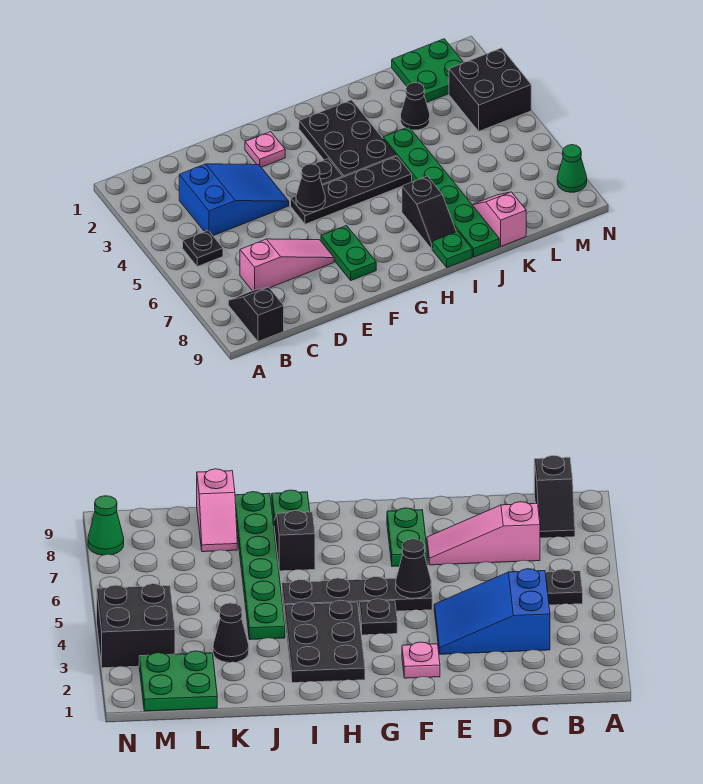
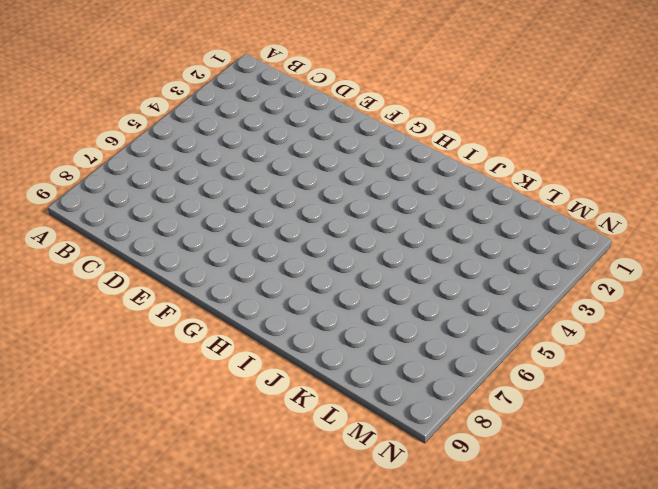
none -> black 1x1 plate [183,230,223,266]
none -> black 1x2 slope [228,287,284,342]
none -> blue 2x3 slope [179,164,289,236]

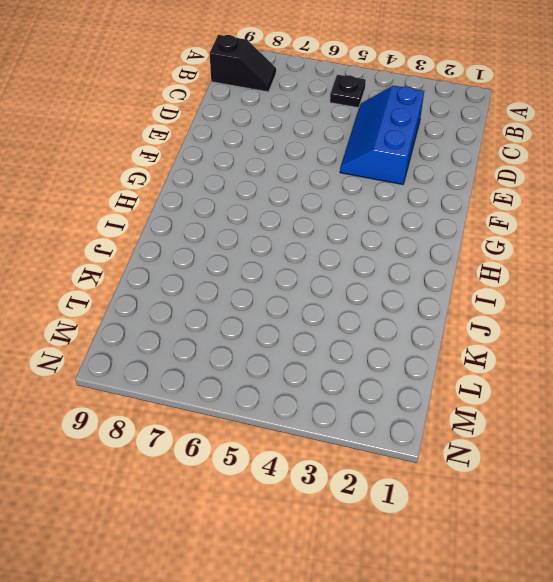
blue 2x3 slope [340,86,424,184] -> blue 2x3 slope turned to [179,164,289,236]
none -> pink 1x3 slope [240,239,334,291]
none -> pink 1x1 plate [245,132,285,167]
none -> black 1x4 plate [291,156,412,224]

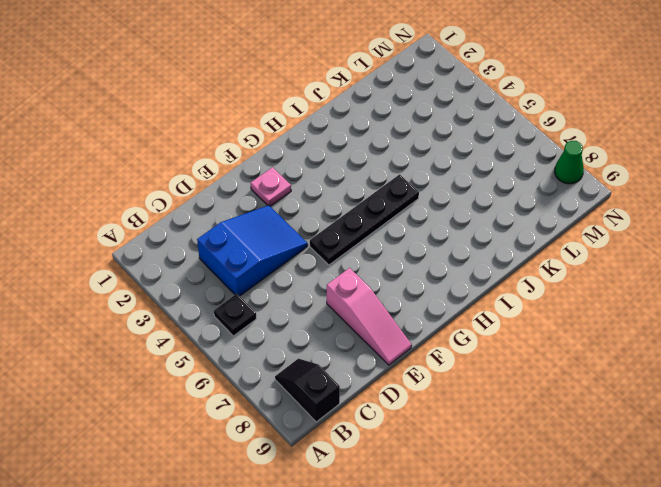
pink 1x3 slope [327,268,412,365] -> pink 1x3 slope turned to [240,239,334,291]
none -> green 1x2 plate [321,226,376,280]
none -> black 1x1 plate [314,159,343,185]
none -> black 2x3 plate [299,100,396,177]

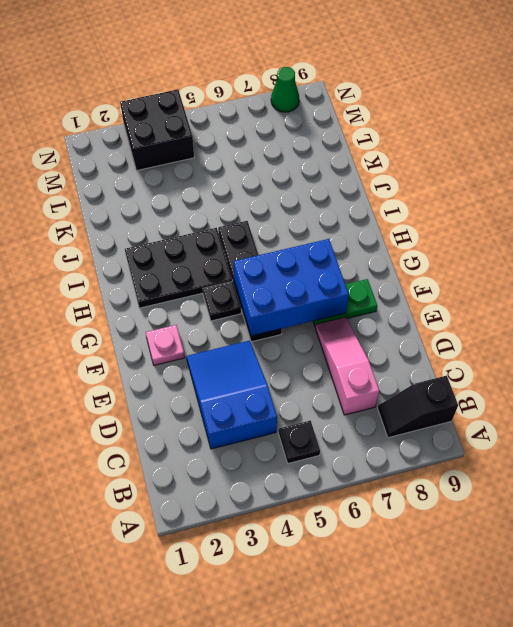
blue 2x3 brick [234,239,349,336] -> black 1x1 cone [296,164,325,212]
none -> black 1x2 slope [402,176,456,249]
none -> green 1x1 plate [432,231,472,268]
none -> green 1x6 plate [383,127,499,257]

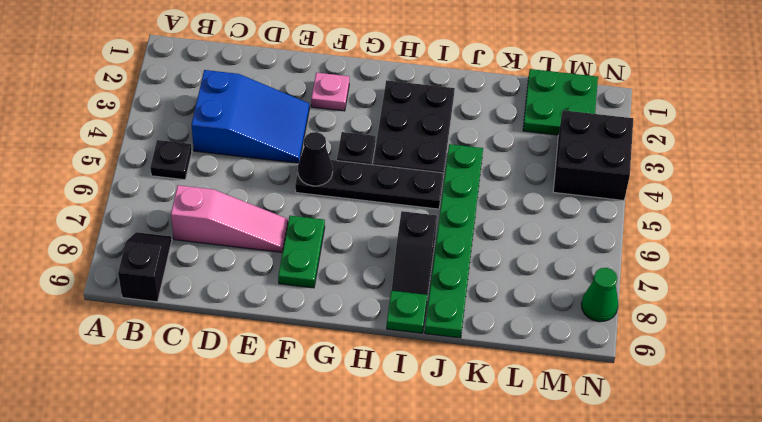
none -> black 1x1 cone [401,82,430,130]
none -> pink 1x2 slope [473,192,526,246]

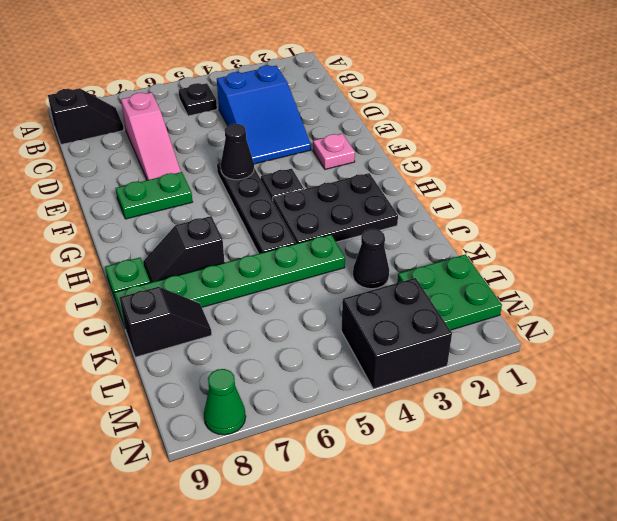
black 1x2 slope [119,287,212,357] -> pink 1x2 slope [473,192,526,246]

